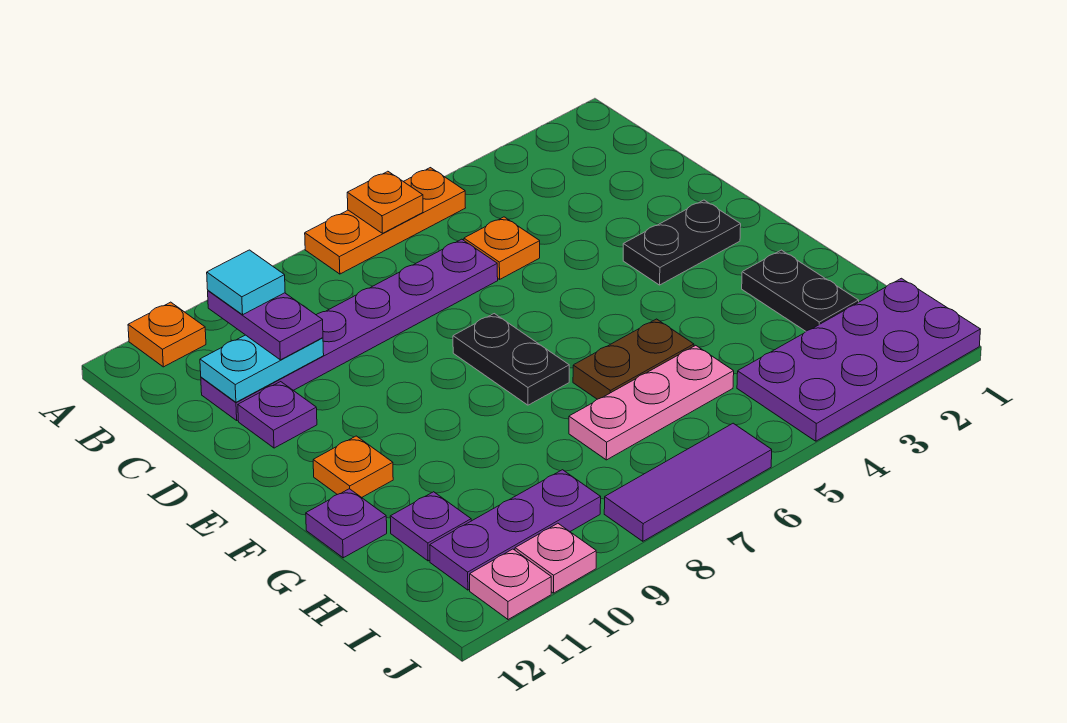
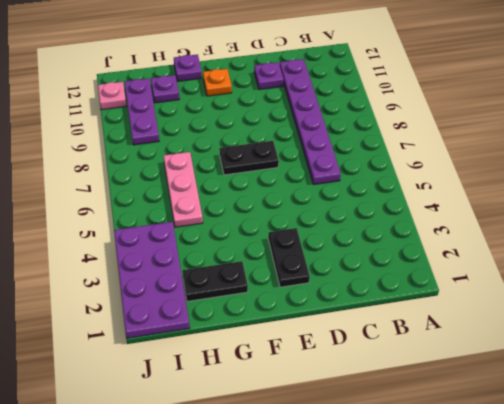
none -> orange 1x3 plate [305,168,465,274]
none -> orange 1x1 plate [128,302,206,367]
none -> orange 1x1 plate [464,217,540,279]

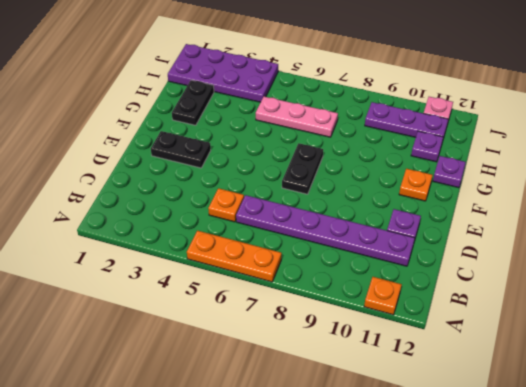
none -> brown 1x2 plate [573,319,694,399]
none -> purple 1x3 tile [604,423,772,541]
none -> pink 1x1 plate [515,523,596,593]

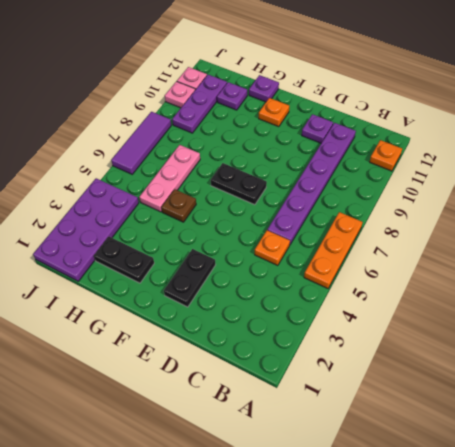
brown 1x1 plate [161,189,196,222] -> brown 1x2 plate [573,319,694,399]
none -> orange 1x1 plate [347,171,423,233]
none -> cyan 1x2 plate [200,335,324,402]
none -> purple 1x2 plate [208,291,323,360]

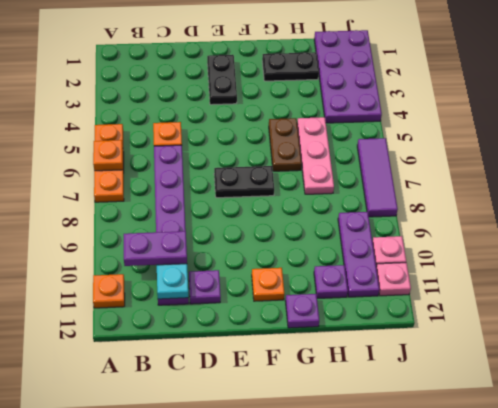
none -> cyan 1x1 tile [207,250,285,315]

